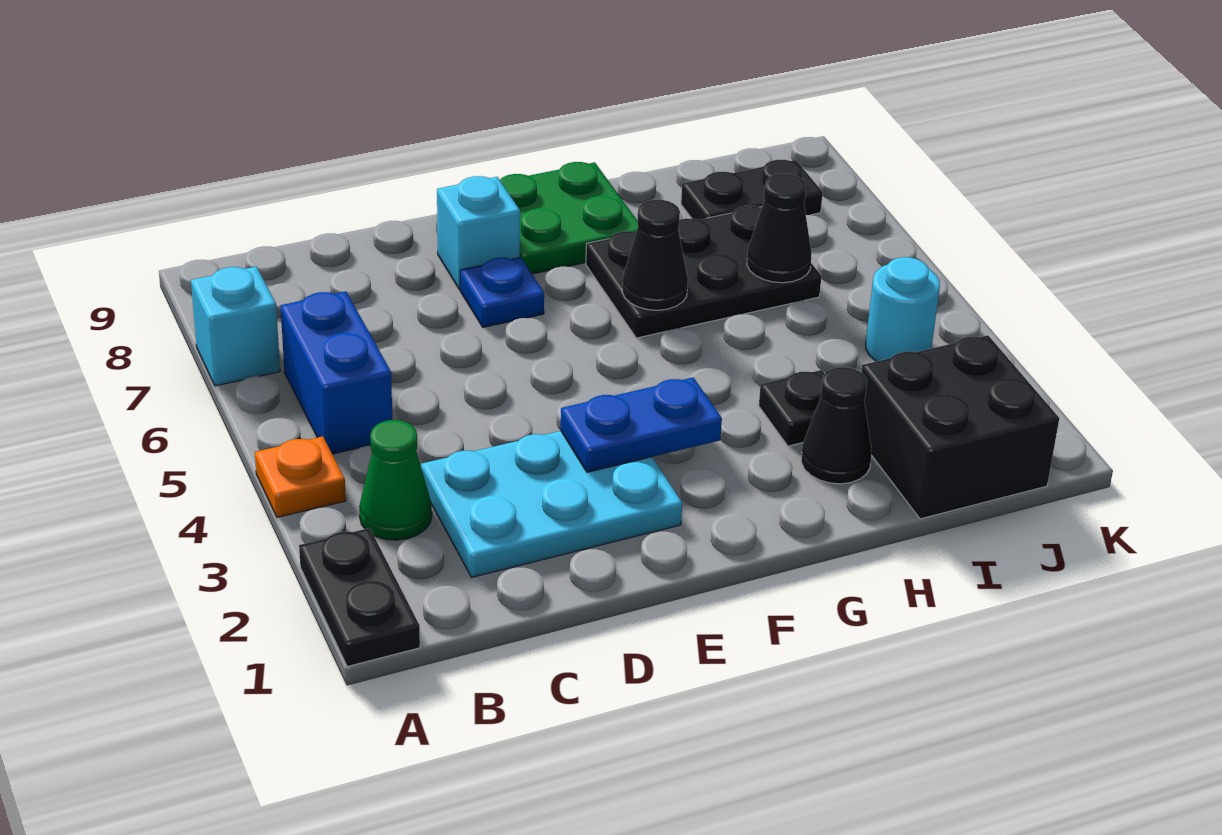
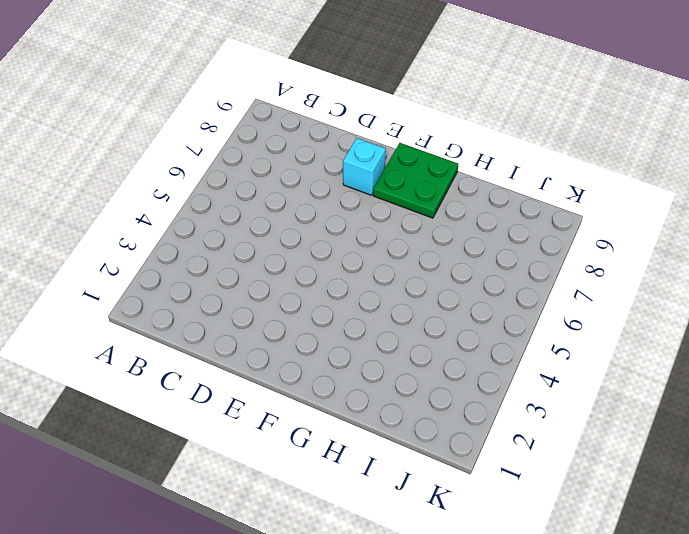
none -> black 1x2 plate [299,528,420,667]
none -> orange 1x1 plate [255,436,346,517]
none -> cyan 1x1 brick [191,267,280,386]

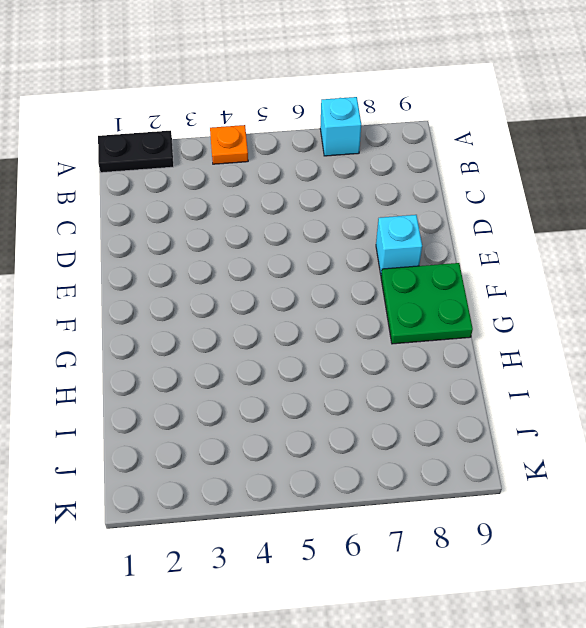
none -> green 1x1 cone [359,420,432,540]
none -> blue 1x2 brick [281,291,392,454]
none -> cyan 2x3 plate [421,431,682,577]

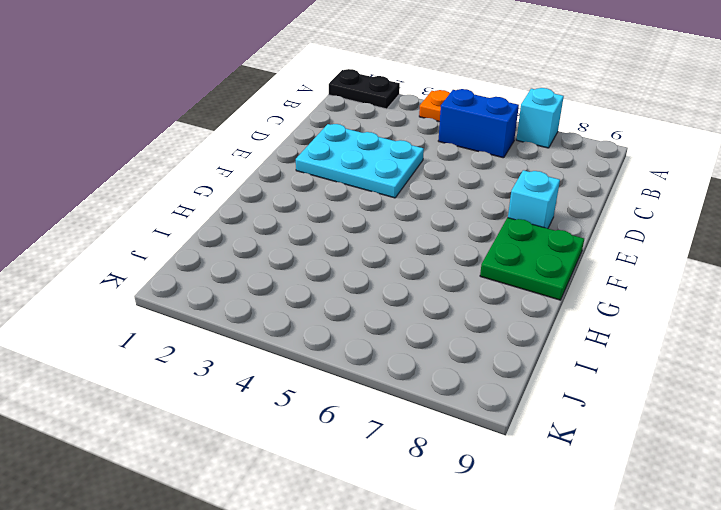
cyan 2x3 plate [296,124,424,198] -> cyan 2x3 plate turned to [421,431,682,577]
none -> green 1x1 cone [359,420,432,540]
none -> blue 1x1 plate [460,257,544,327]
none -> black 2x3 plate [586,206,822,338]

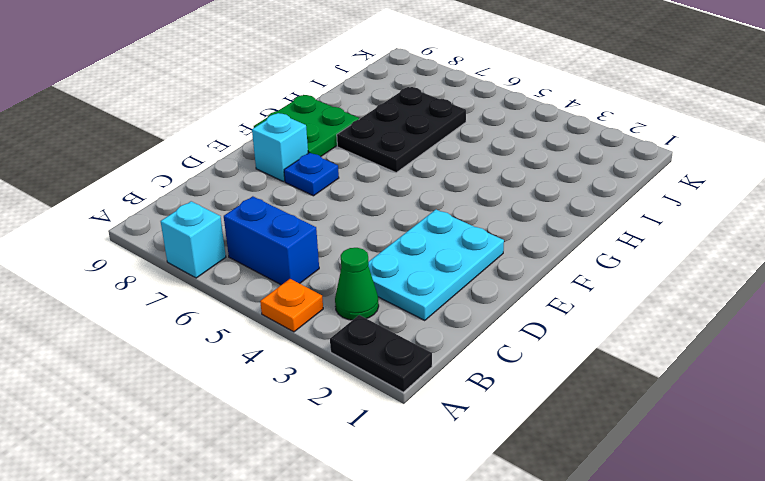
none -> black 1x1 cone [801,367,871,484]
none -> black 1x1 plate [759,370,825,446]
none -> black 2x2 brick [861,335,1059,519]

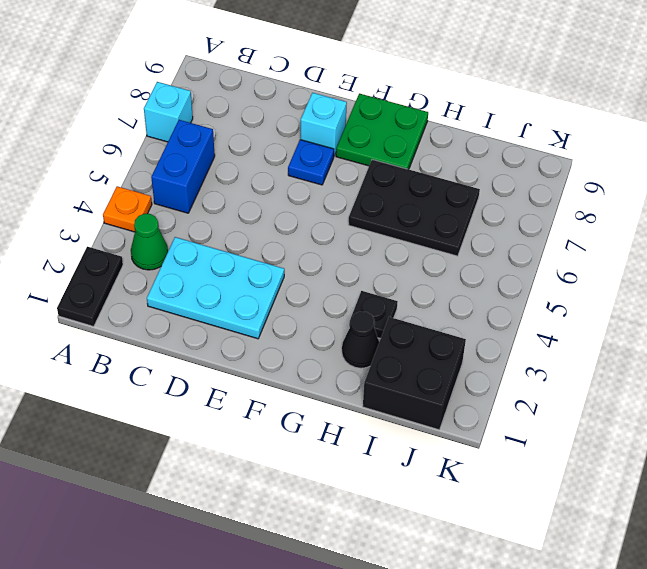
none -> black 1x2 plate [681,160,823,220]
none -> cyan 1x1 round brick [866,257,940,361]
none -> blue 1x2 plate [561,378,722,472]

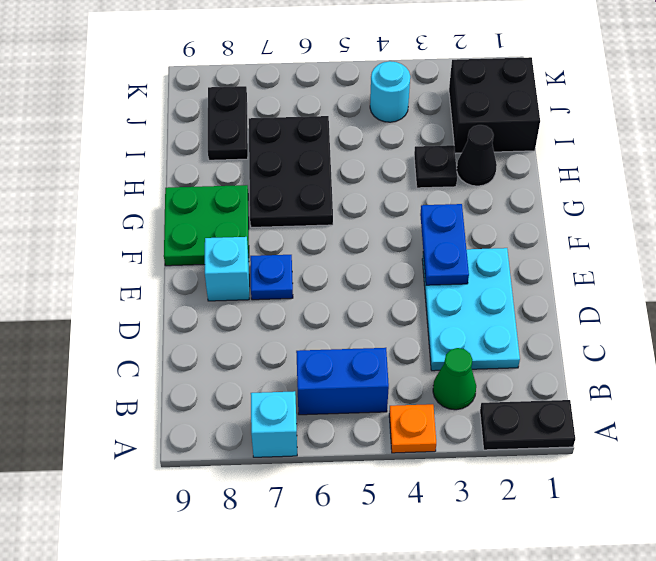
none -> black 1x1 cone [622,200,688,310]
none -> black 1x1 cone [747,174,812,283]

